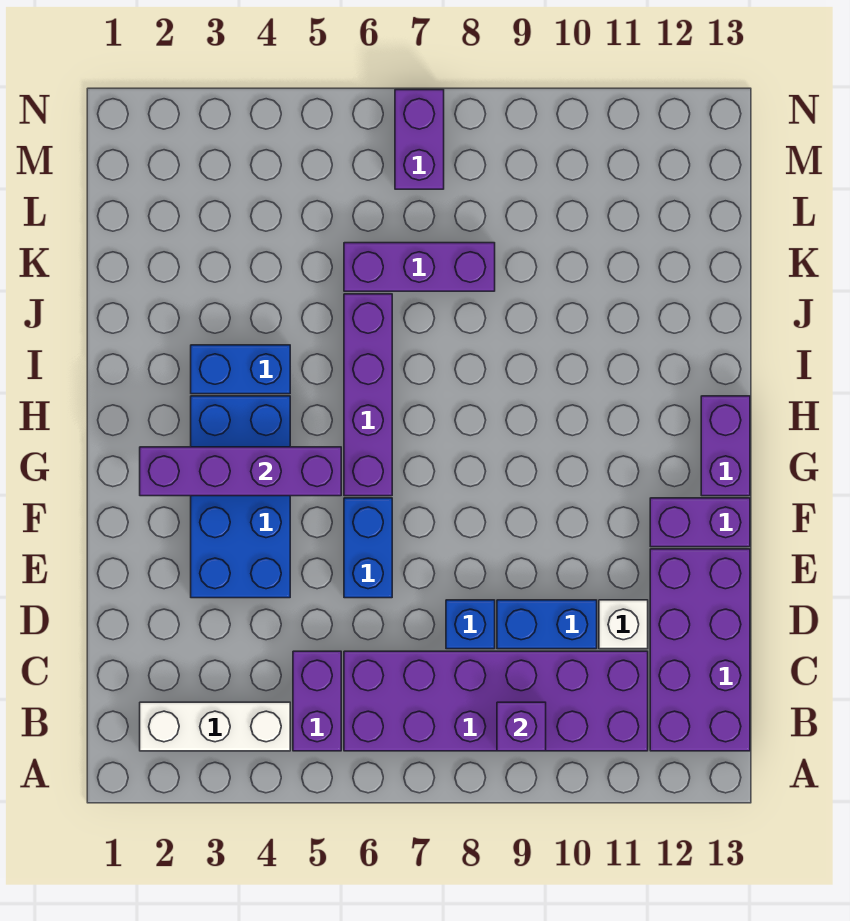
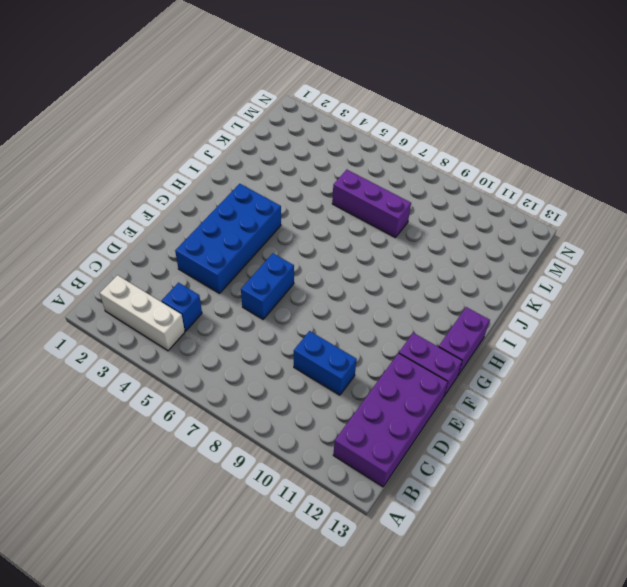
blue 1x1 brick [161,283,202,331] -> blue 1x1 brick moved to [446,600,495,649]
none -> purple 1x2 brick [293,651,341,751]
none -> purple 2x6 brick [344,651,648,751]
none -> white 1x1 brick [599,600,648,649]

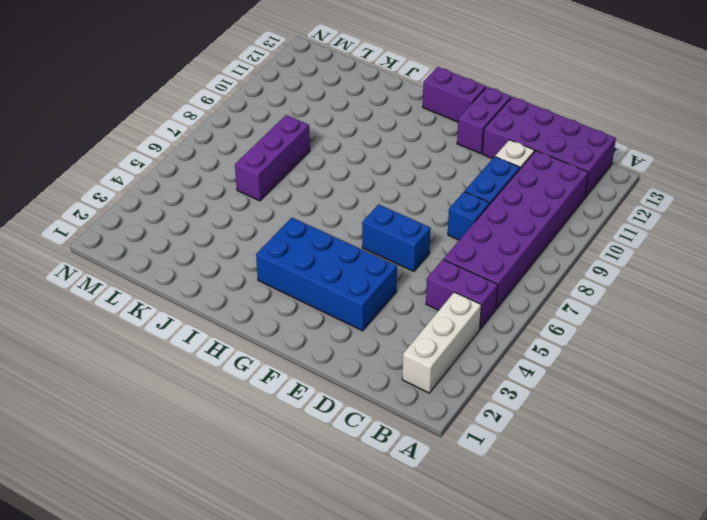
none -> purple 1x4 brick [344,294,392,496]
none -> blue 1x2 brick [191,345,290,394]
none -> purple 1x2 brick [395,90,444,189]

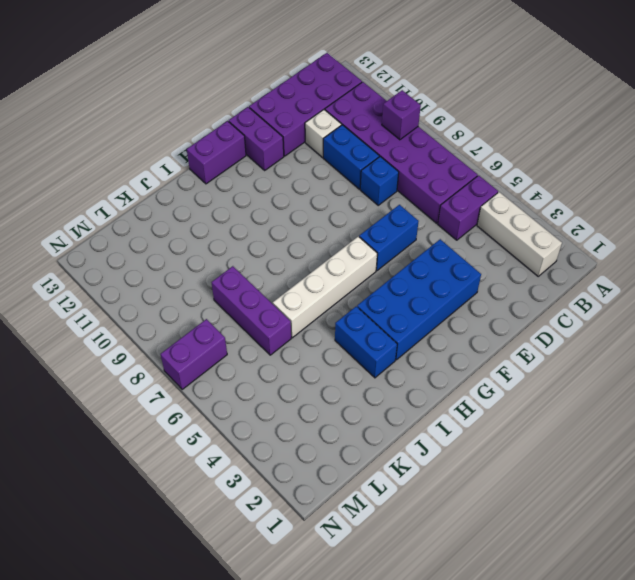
white 1x4 brick [273,236,377,338] -> purple 1x4 brick [344,294,392,496]
none -> purple 1x4 brick [140,447,341,496]

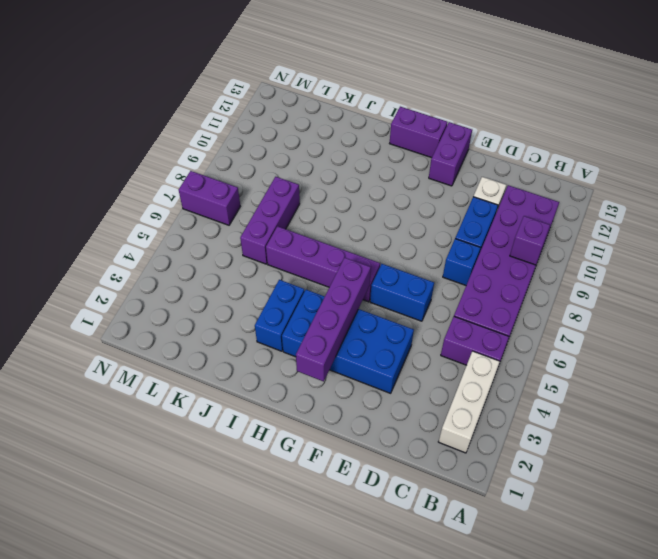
none -> purple 2x4 brick [650,549,750,751]

